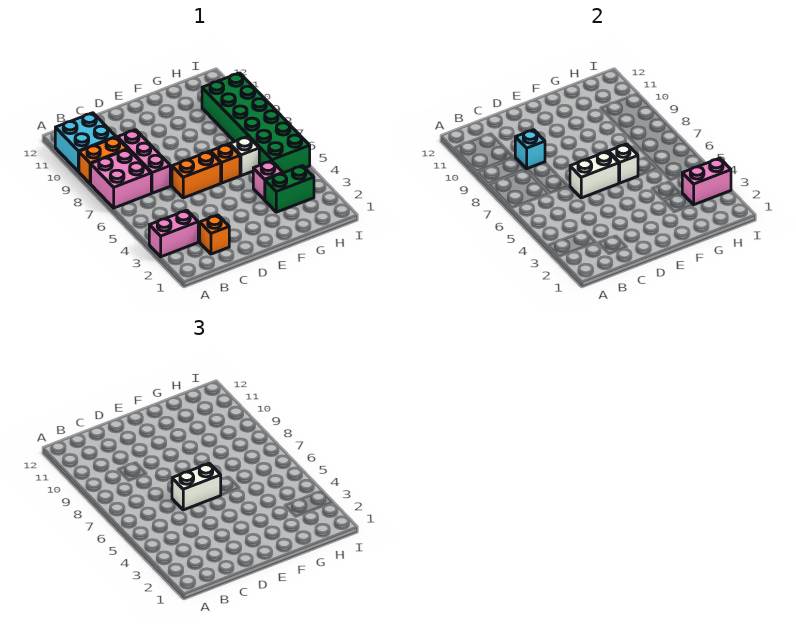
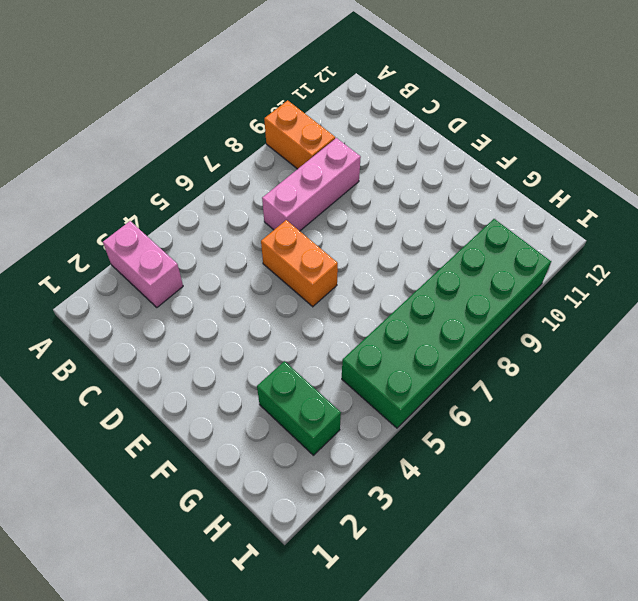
none -> pink 2x2 brick [91,149,151,208]
none -> cyan 2x2 brick [55,113,116,172]
none -> orange 1x1 brick [200,215,229,254]

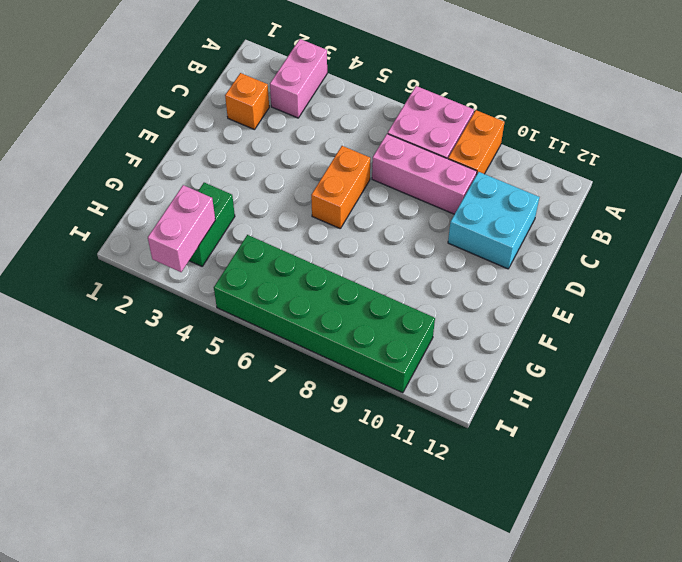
cyan 2x2 brick [448,172,539,269] -> cyan 2x2 brick moved to [55,113,116,172]
none -> orange 1x1 brick [211,144,240,183]
none -> pink 1x1 brick [253,161,283,200]
none -> white 1x1 brick [230,137,259,176]

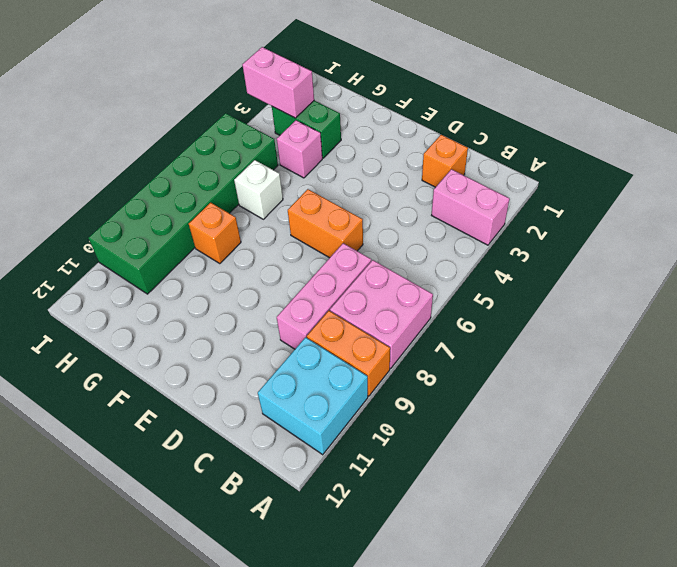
orange 1x1 brick [189,203,241,264] -> orange 1x1 brick moved to [211,144,240,183]
none -> cyan 1x1 brick [515,130,545,169]
none -> white 1x2 brick [570,151,619,198]
none -> white 1x1 brick [609,144,638,183]

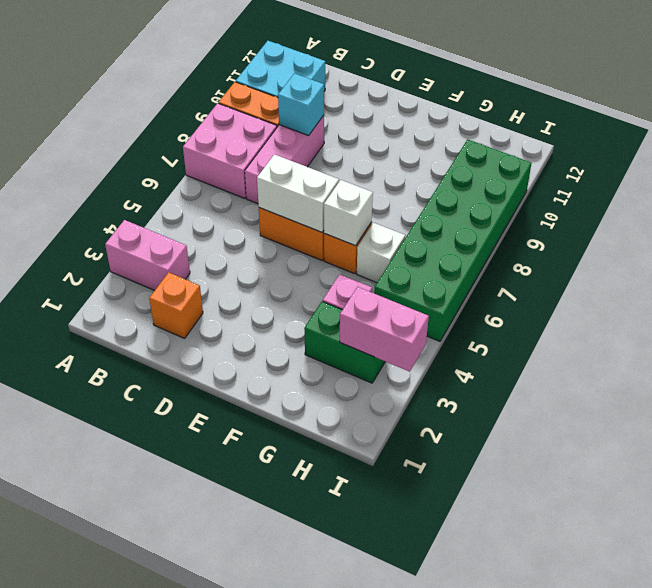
none -> white 1x2 brick [172,463,221,510]

